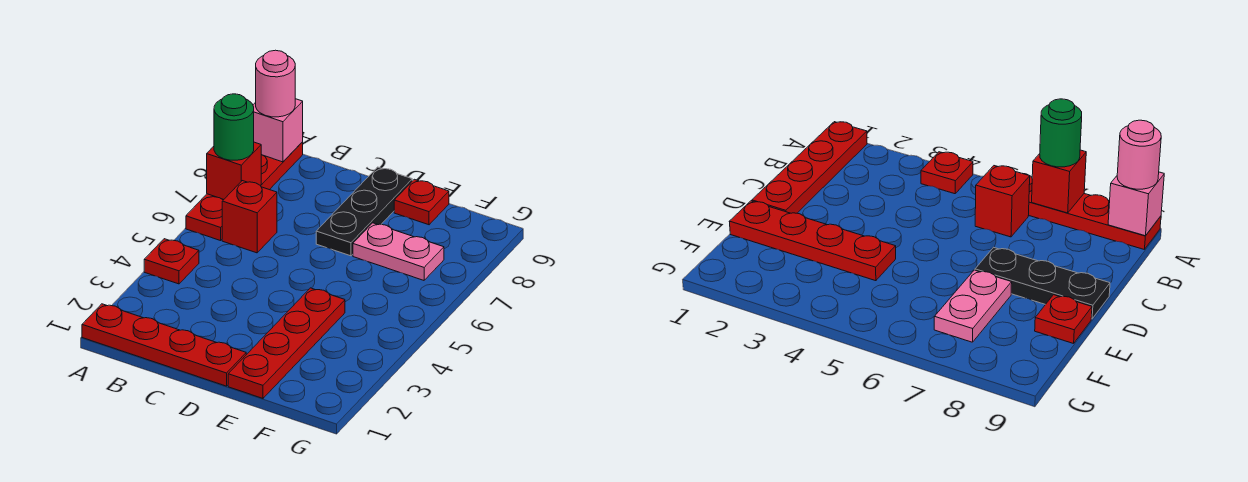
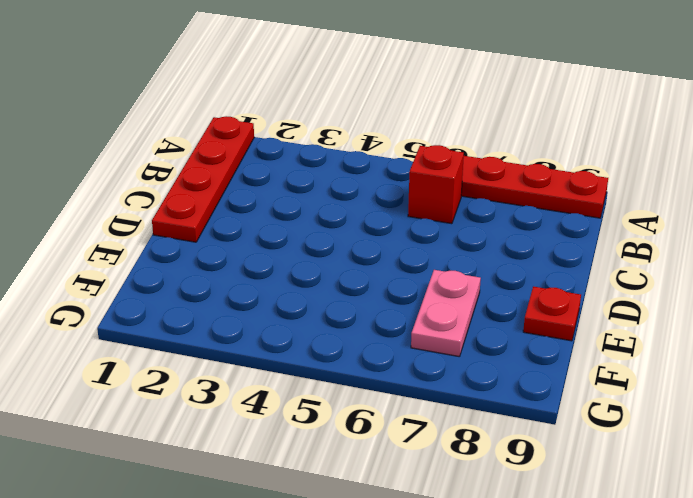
none -> red 1x1 plate [144,239,199,284]
none -> black 1x3 plate [316,167,412,256]
none -> red 1x4 plate [228,288,345,398]

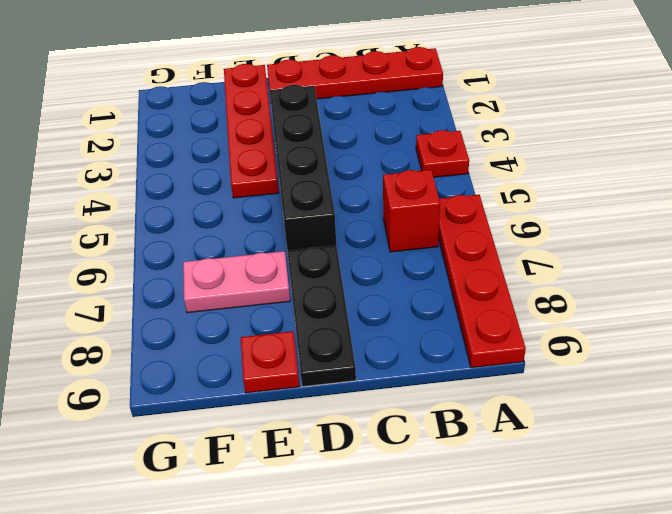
black 1x4 brick [270,85,336,251] -> none
none -> red 1x1 brick [207,142,261,199]
none -> pink 1x1 brick [253,99,303,162]
none -> green 1x1 round brick [214,94,254,160]

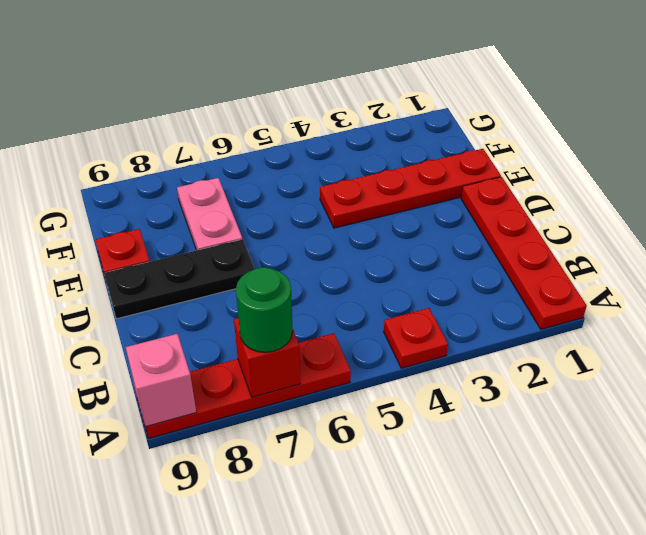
none -> red 1x1 brick [222,181,277,253]
none -> pink 1x1 round brick [256,50,295,117]

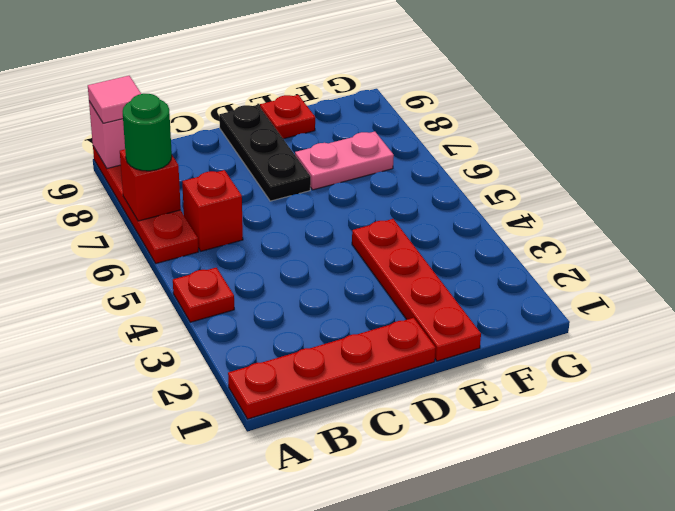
pink 1x1 tile [88,76,141,123] -> pink 1x1 round brick [256,50,295,117]

